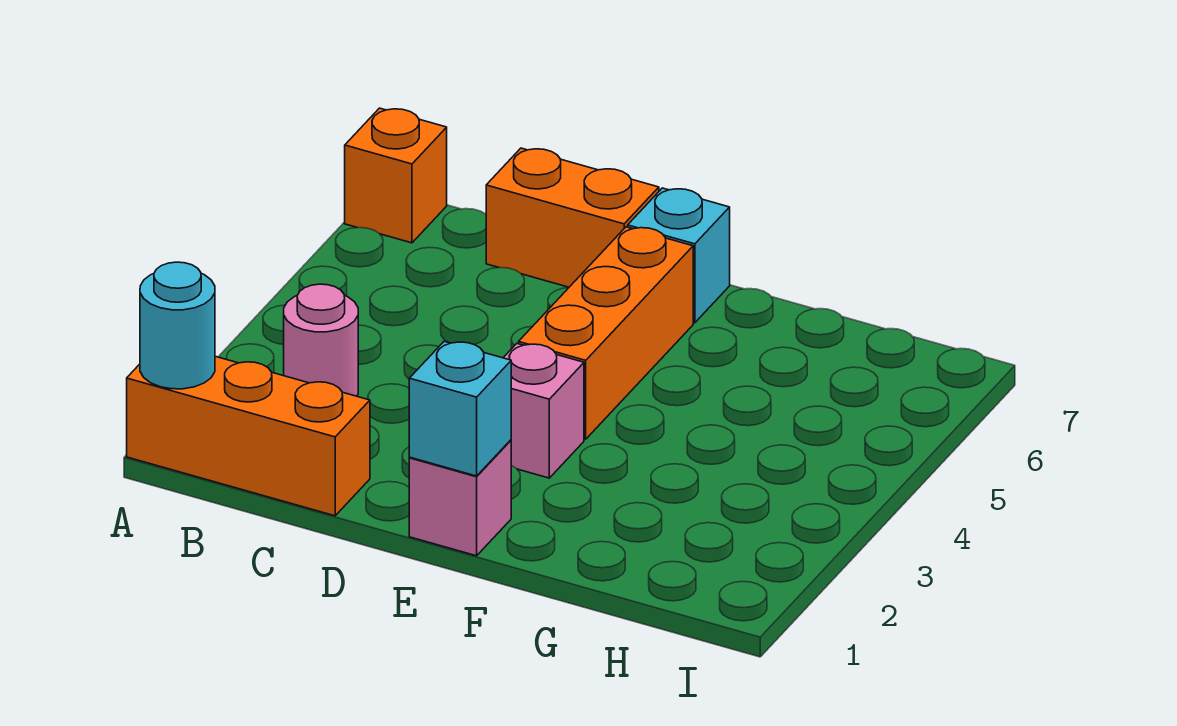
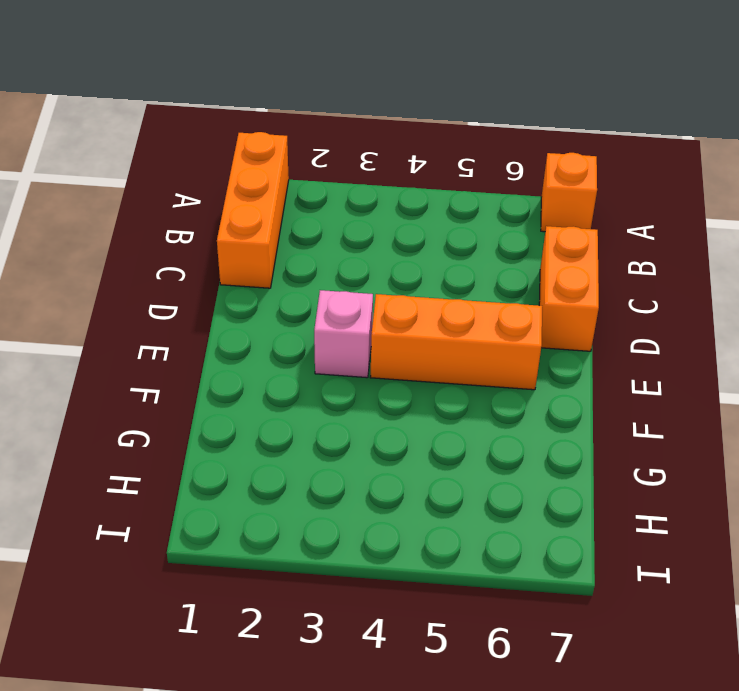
none -> pink 1x1 round brick [284,284,358,396]
none -> pink 1x1 brick [409,440,511,556]

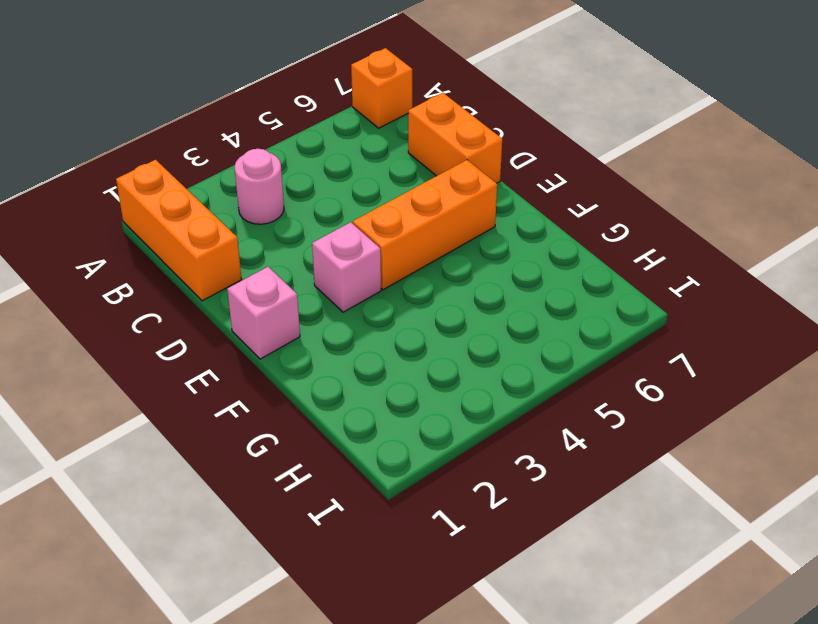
none -> cyan 1x1 brick [628,188,730,323]
none -> cyan 1x1 round brick [140,262,215,389]

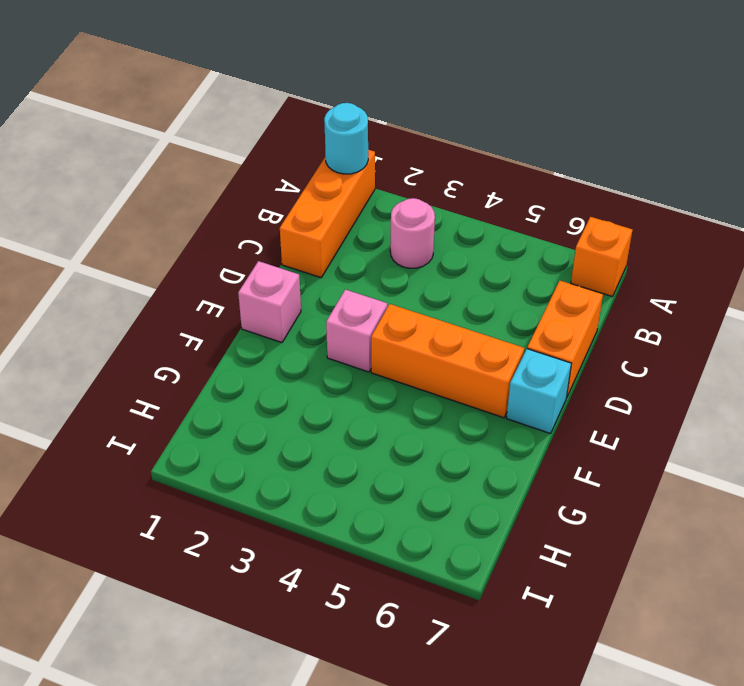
none -> cyan 1x1 brick [409,341,511,476]

